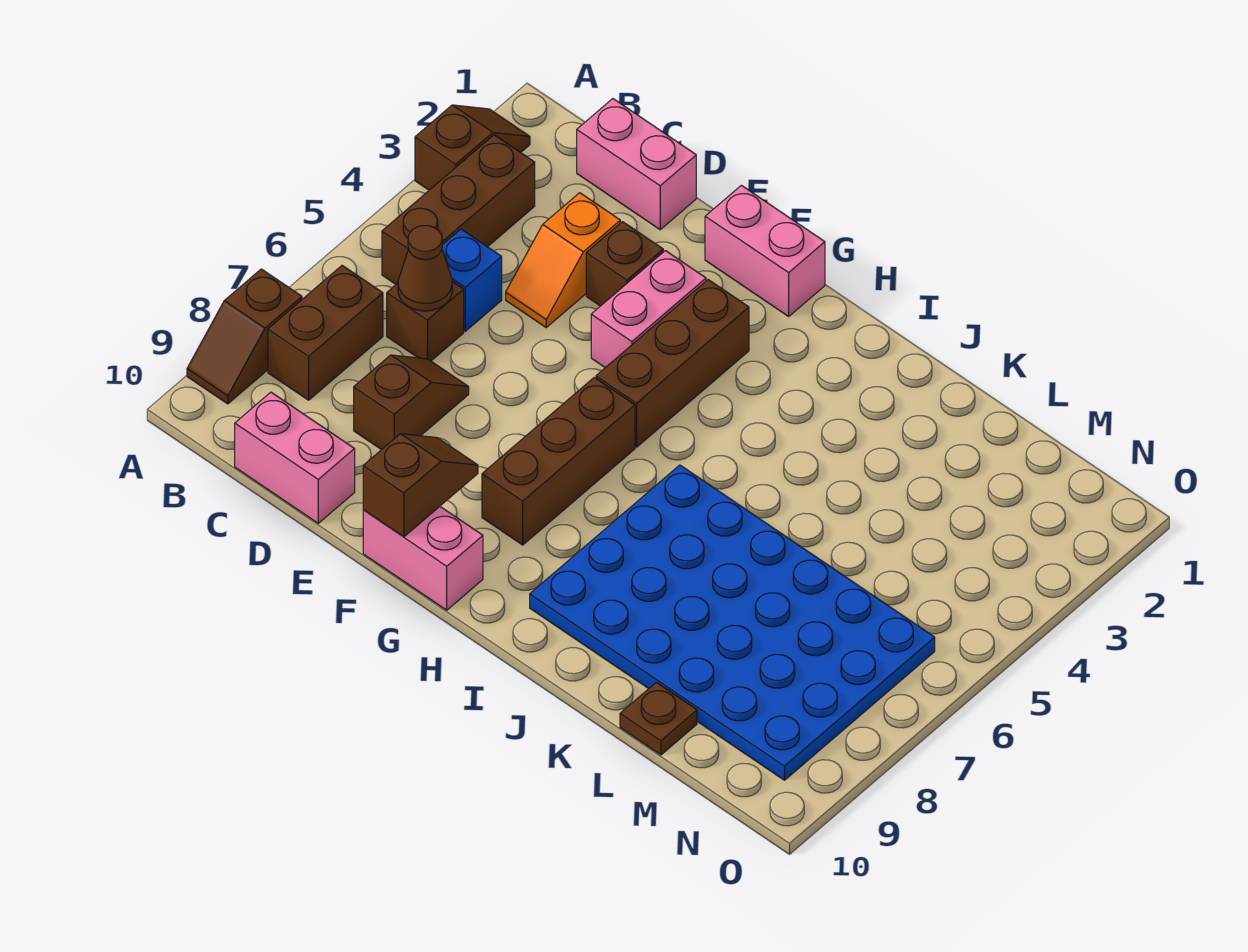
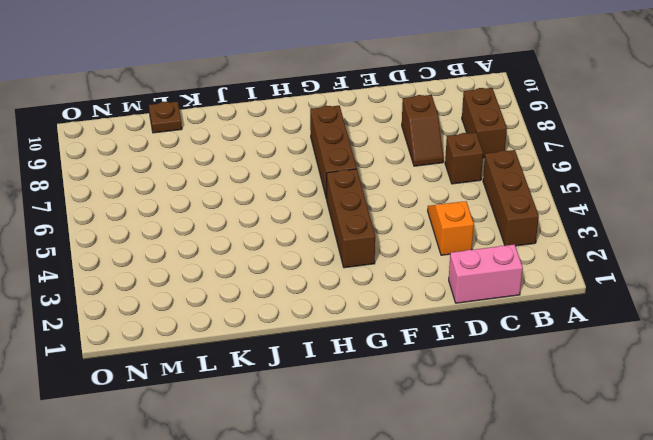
none -> brown 1x2 slope [415,105,530,190]
none -> brown 1x2 slope [187,269,302,404]
none -> blue 1x1 brick [442,229,502,331]

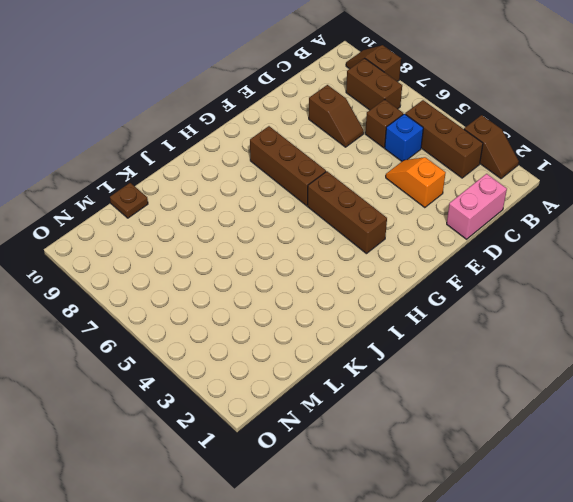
none -> pink 1x2 brick [235,392,355,523]
none -> brown 1x1 brick [586,222,663,306]
none -> pink 1x2 brick [705,185,825,316]

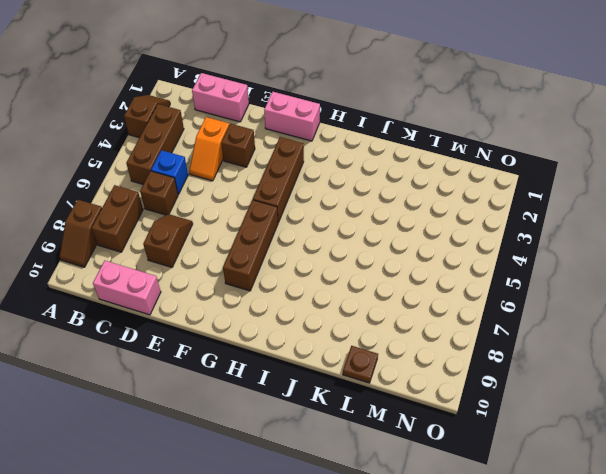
none -> pink 1x2 brick [591,251,706,368]
none -> pink 1x2 brick [363,507,483,610]
none -> blue 4x6 plate [530,465,935,780]

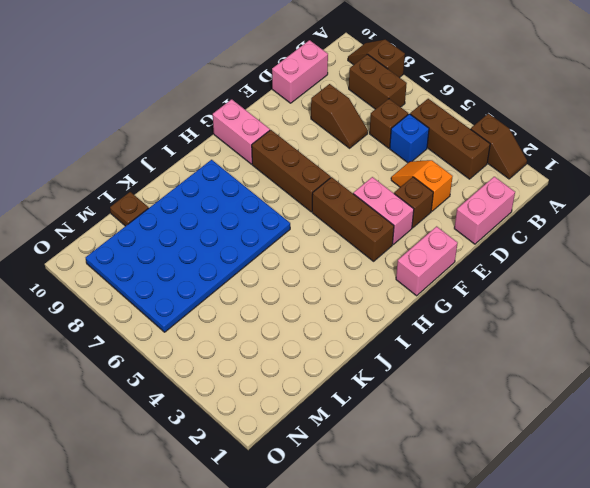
pink 1x2 brick [213,99,270,164] -> pink 1x2 brick turned to [363,507,483,610]
none -> brown 1x1 cone [398,226,452,311]
none -> brown 1x2 slope [363,434,478,537]

